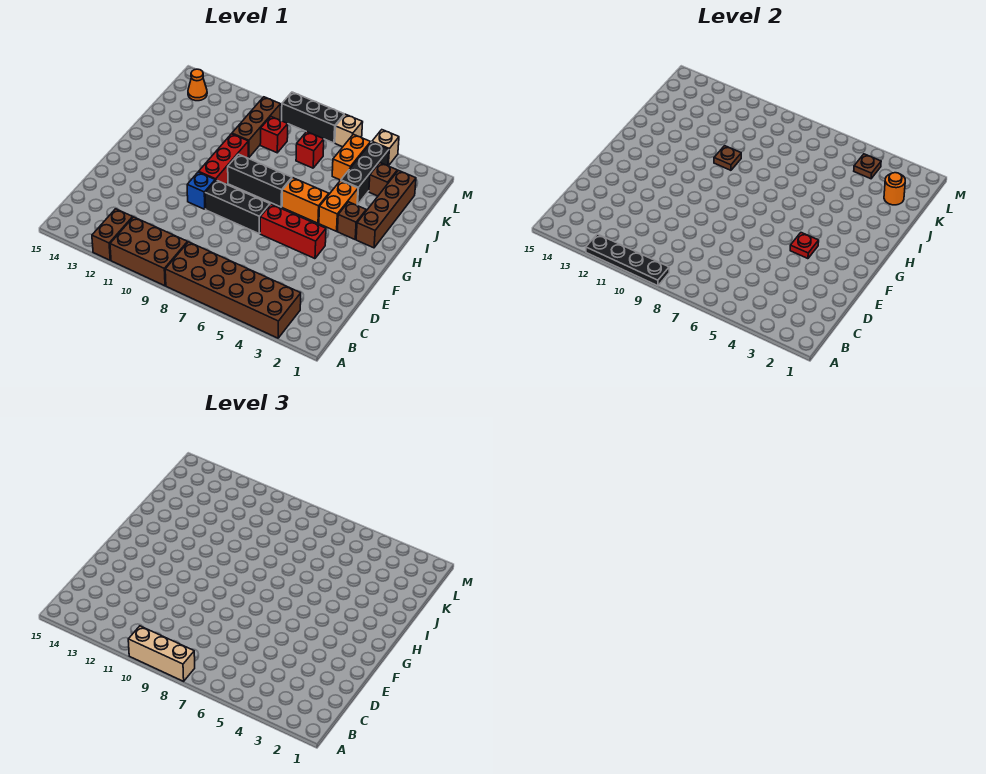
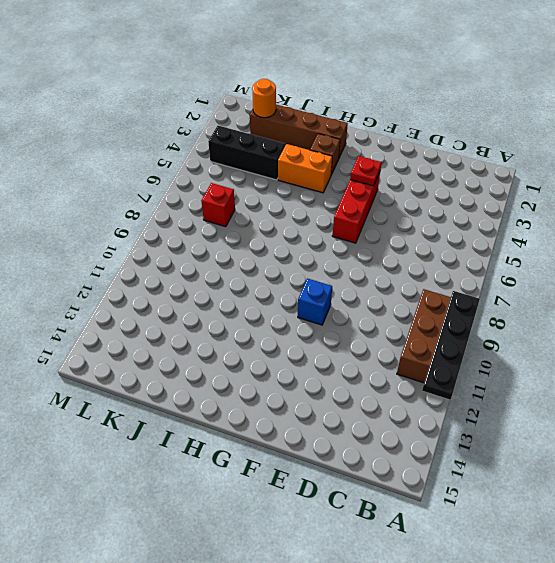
none -> brown 2x6 brick [165,242,301,338]
none -> brown 1x2 brick [92,209,133,260]
none -> black 1x3 brick [205,180,270,234]

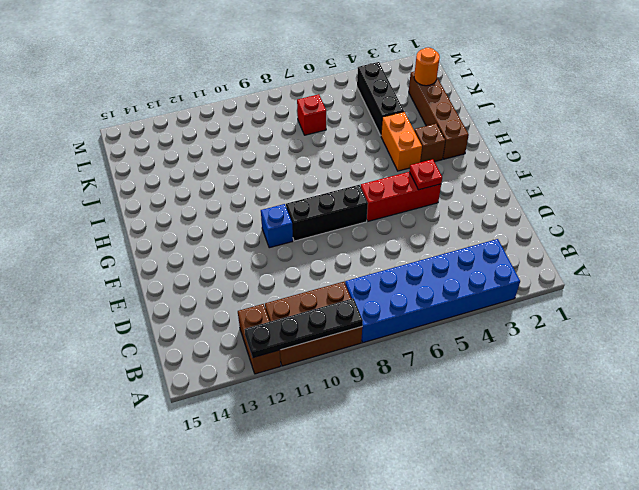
blue 2x6 brick [345,239,520,343] -> brown 2x6 brick [165,242,301,338]
none -> red 1x3 brick [199,134,248,184]
none -> orange 1x2 brick [282,178,329,223]
none -> black 1x3 brick [228,154,292,207]

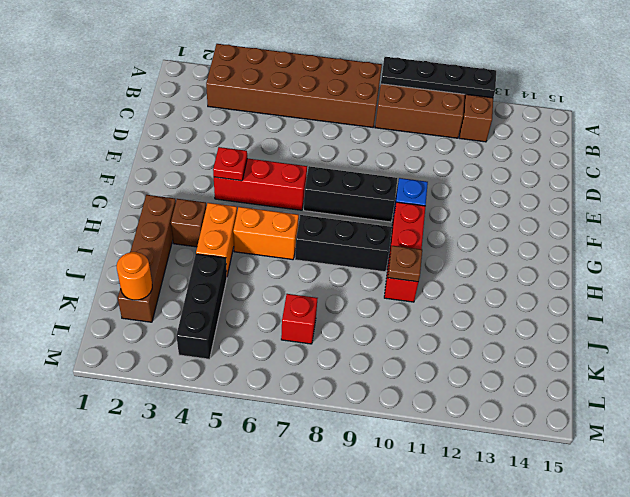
none -> brown 1x3 brick [232,97,281,158]
none -> brown 1x1 brick [369,163,397,196]
none -> orange 1x2 brick [332,134,371,180]

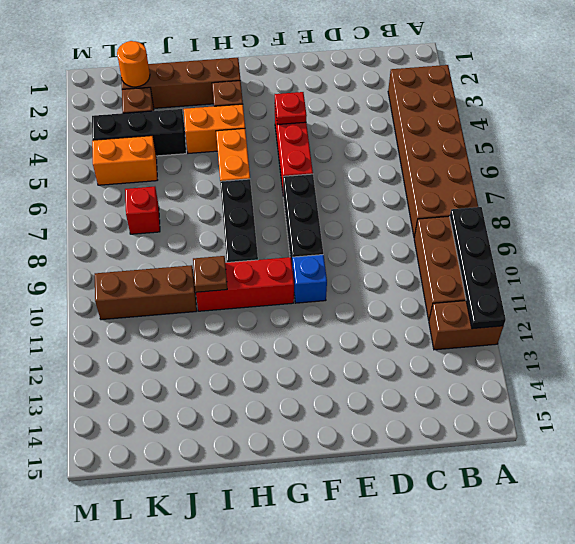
none -> red 1x1 brick [260,117,288,153]
none -> orange 1x1 cone [188,69,207,101]
none -> tan 1x1 brick [372,130,399,166]

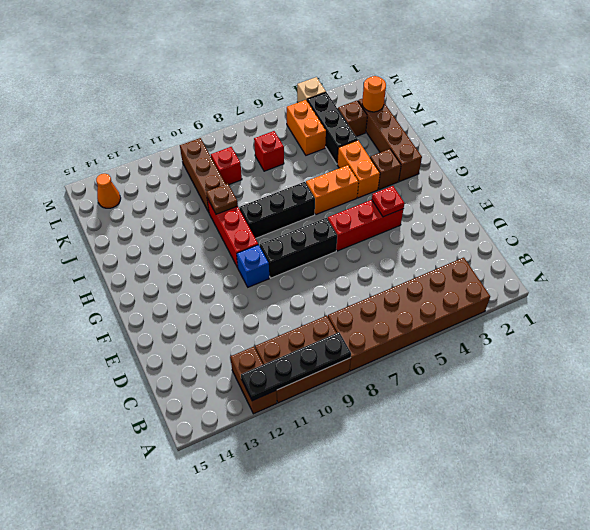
none -> tan 1x1 brick [335,114,363,147]
none -> black 1x3 brick [282,92,344,143]
none -> brown 1x1 plate [854,154,881,179]

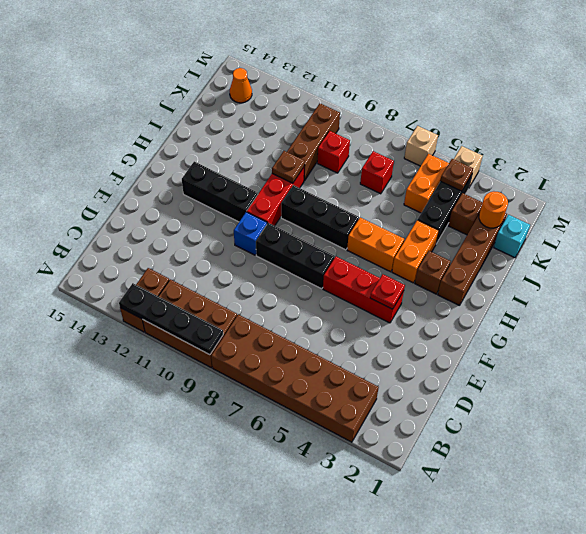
black 1x3 brick [182,162,258,222] -> black 1x3 brick moved to [282,92,344,143]
cyan 1x1 brick [494,215,530,258] -> none
none -> tan 1x3 brick [128,626,195,681]

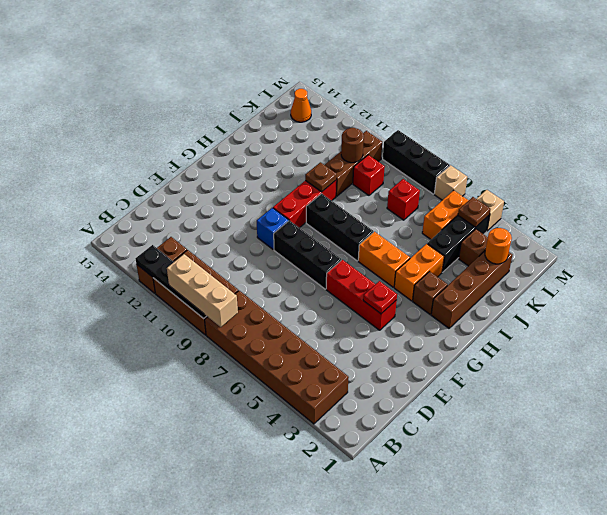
brown 1x1 round brick [341,128,364,163] -> none

